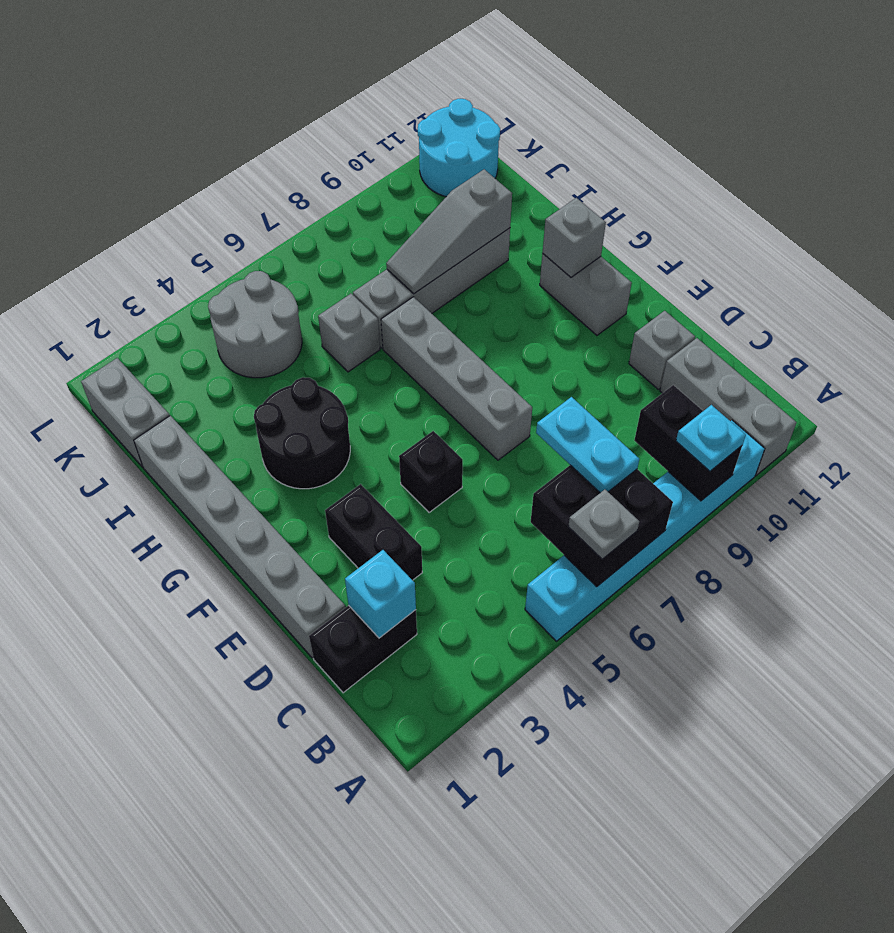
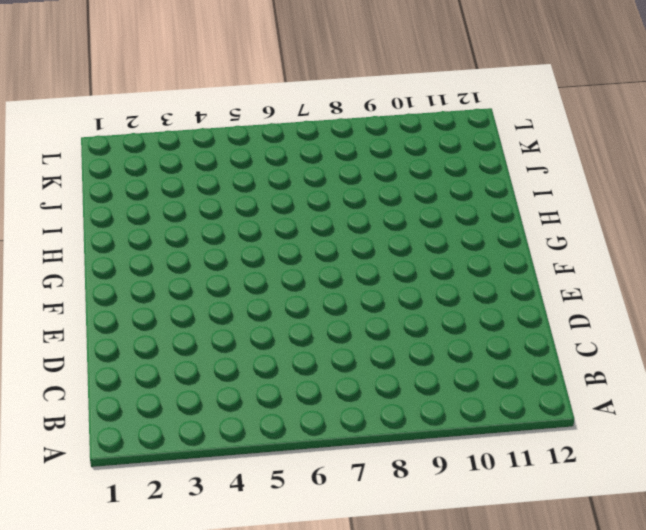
none -> cyan 1x6 brick [525,420,765,641]
none -> grey 1x3 brick [660,338,796,475]
none -> black 1x2 brick [309,605,417,693]

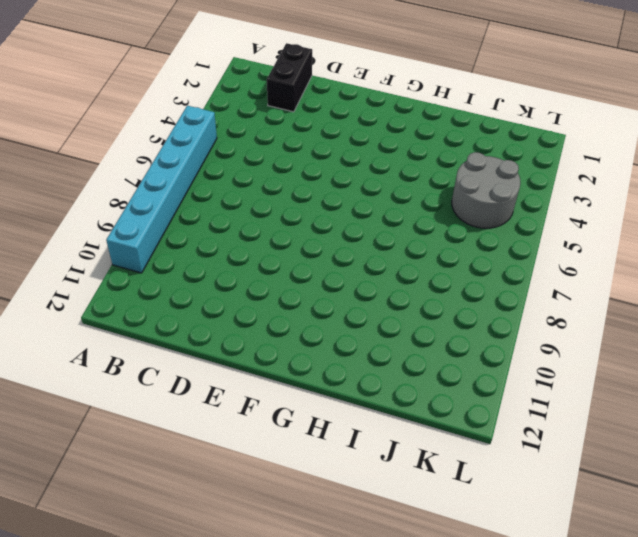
none -> grey 1x3 brick [660,338,796,475]
none -> grey 1x6 brick [134,416,345,658]
none -> black 1x2 brick [325,484,422,580]

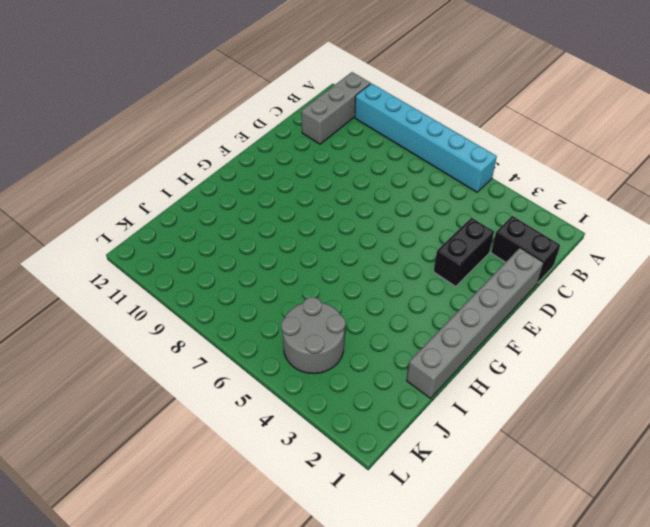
none -> grey 1x1 brick [629,311,695,389]
none -> black 1x1 brick [399,431,463,513]
none -> grey 1x4 brick [381,297,532,460]

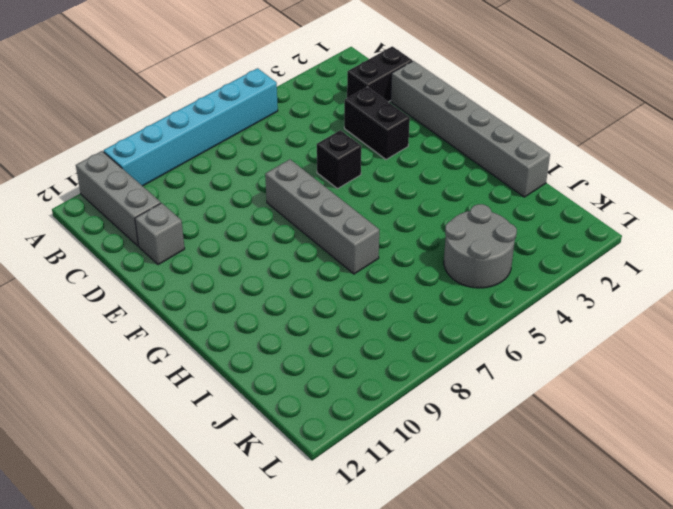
none -> grey 1x2 brick [540,254,632,335]
none -> black 2x2 round brick [254,377,350,489]
none -> grey 1x1 brick [318,294,380,372]

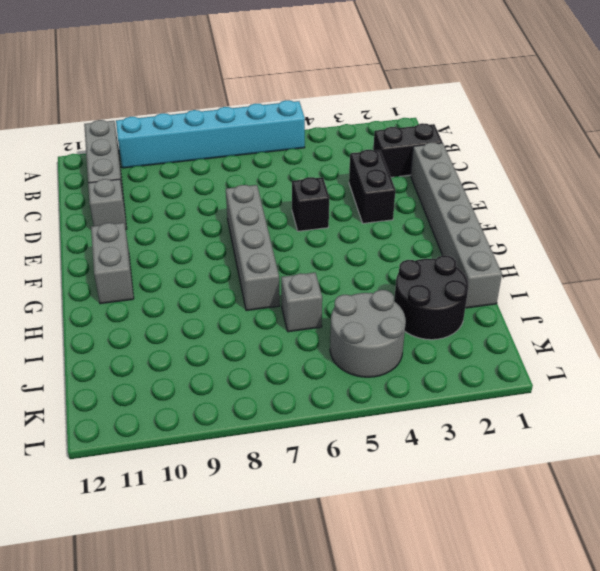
black 2x2 round brick [394,255,469,340] -> black 2x2 round brick moved to [254,377,350,489]
none -> grey 1x4 brick [353,228,510,348]
none -> grey 1x2 brick [81,358,170,467]
none -> cyan 2x2 round brick [418,99,500,197]

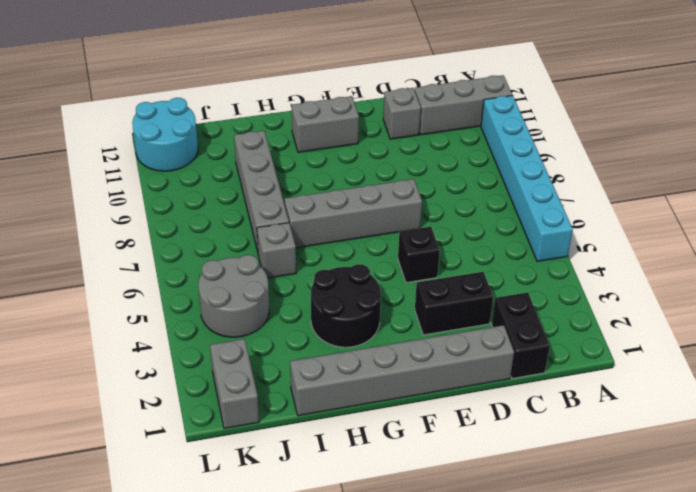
grey 1x2 brick [210,339,259,429] -> grey 1x2 brick turned to [81,358,170,467]
none -> black 2x2 brick [531,465,673,587]
none -> black 1x2 brick [634,385,742,501]
none -> cyan 1x1 brick [345,550,416,638]

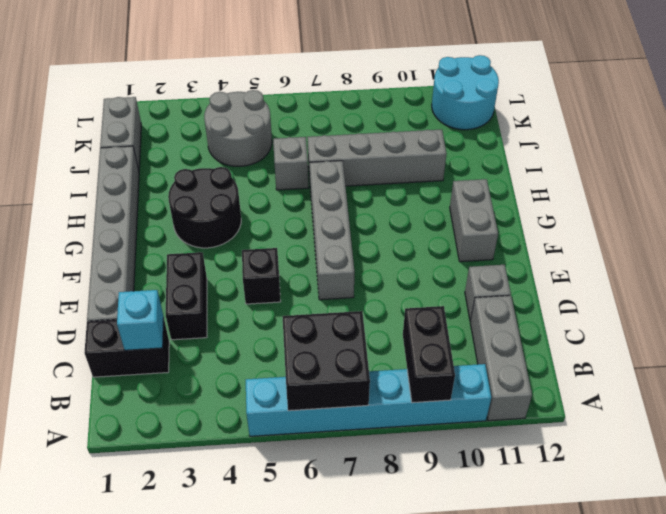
none -> grey 1x1 brick [543,198,606,277]
none -> grey 1x3 slope [386,169,512,294]
none -> grey 1x1 plate [568,489,639,559]

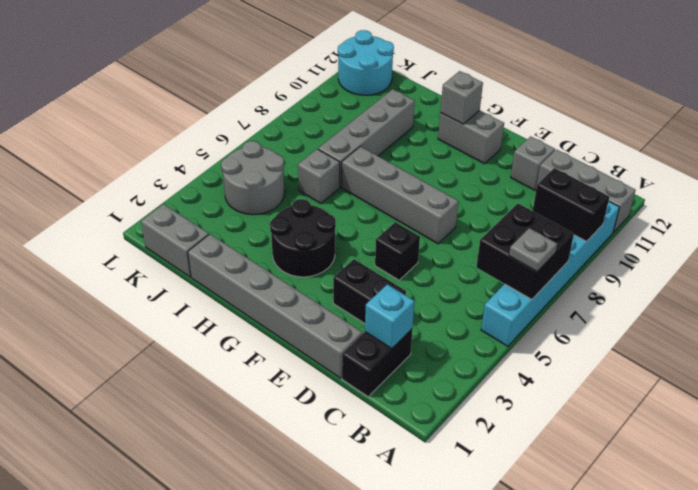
none -> grey 1x3 slope [386,169,512,294]
none -> cyan 1x1 plate [676,405,746,471]
none -> cyan 1x2 plate [536,397,639,493]

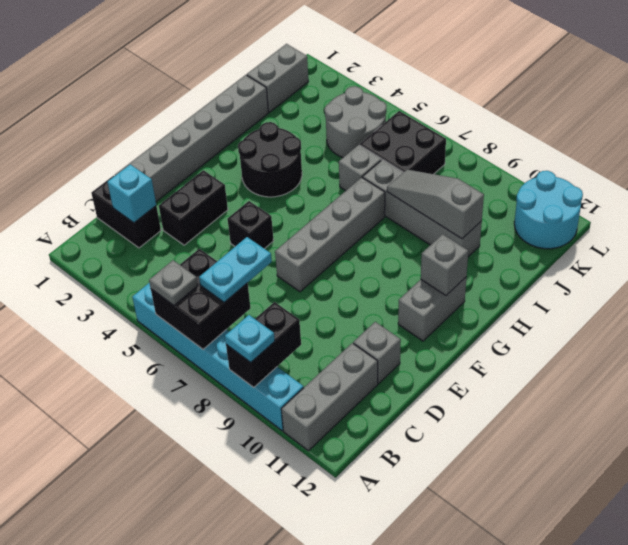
black 2x2 brick [360,111,446,174] -> none

